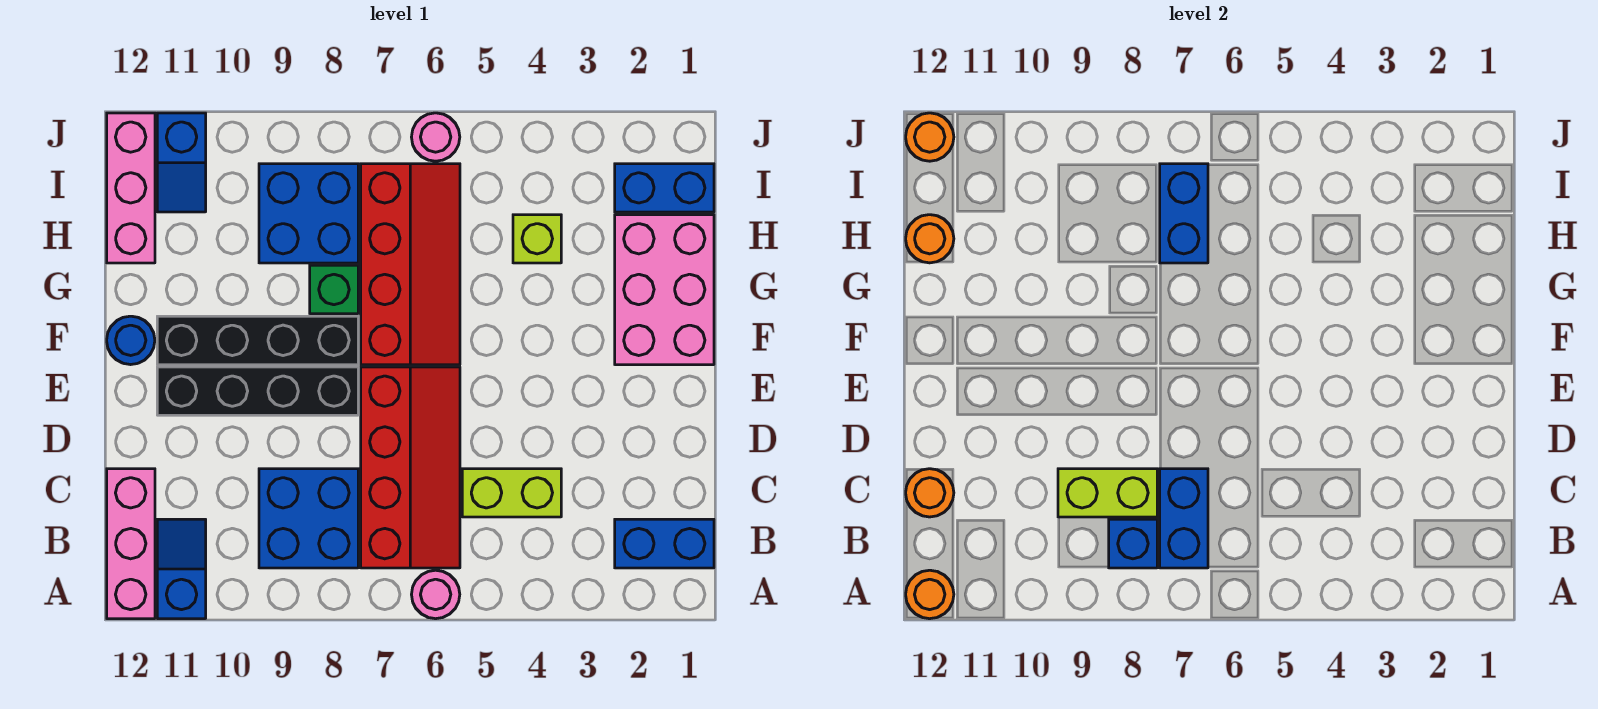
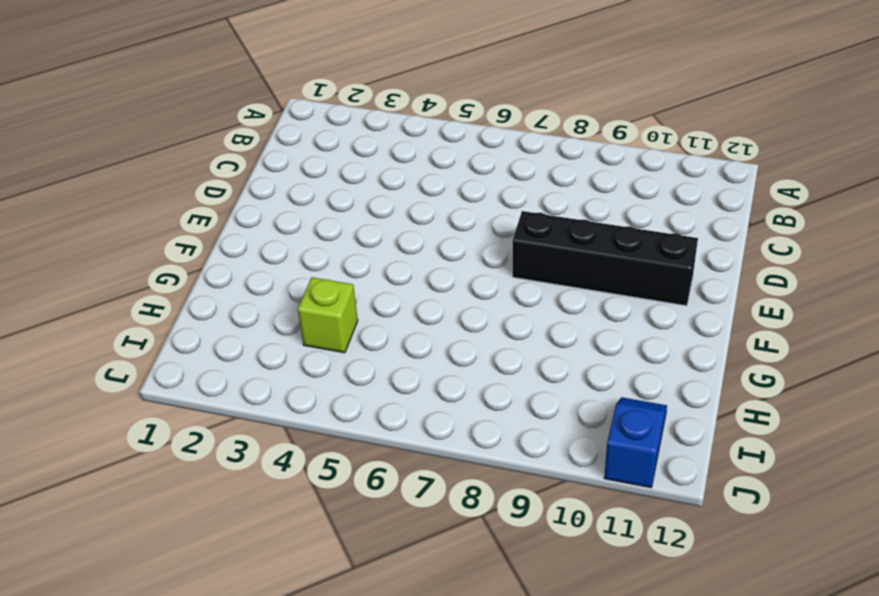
none -> pink 1x1 round brick [412,570,460,619]
none -> blue 1x2 slope [157,519,206,619]
none -> pink 1x3 brick [107,469,155,619]

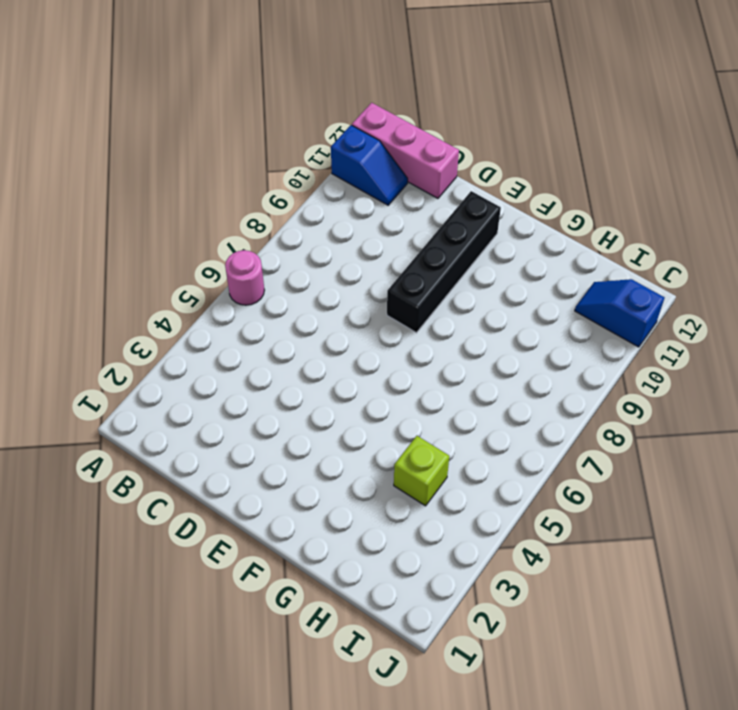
none -> blue 1x2 brick [615,519,714,568]
none -> red 2x4 slope [361,367,460,568]
none -> blue 2x2 brick [259,469,358,568]

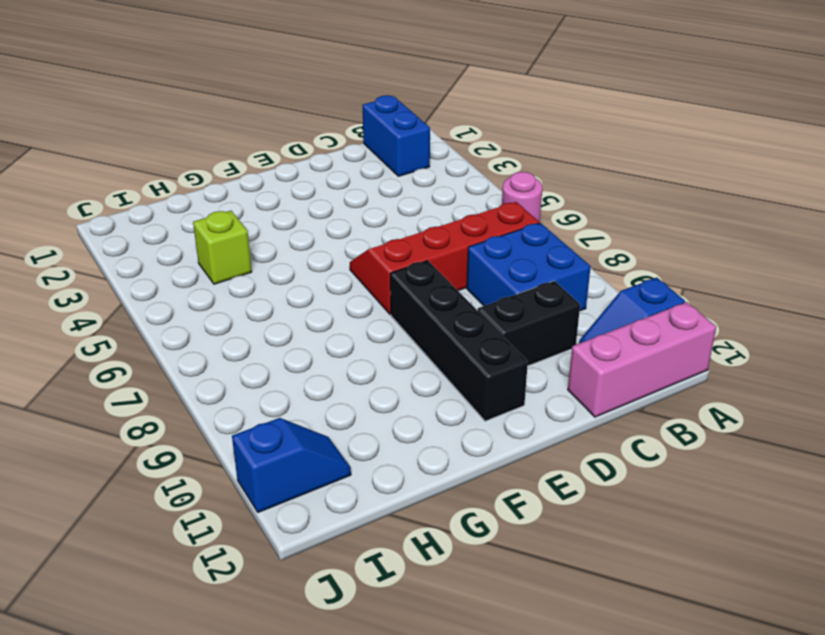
black 1x2 brick [478,281,580,366] -> none
none -> lime 1x2 brick [462,469,561,517]
none -> pink 2x3 brick [615,215,714,365]
none -> red 2x4 slope [361,164,460,365]

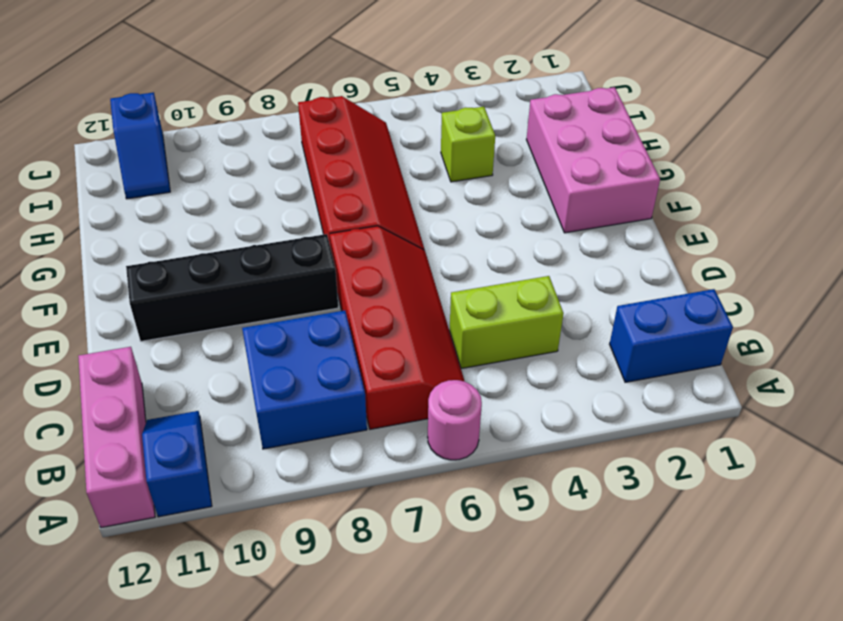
none -> black 1x4 brick [157,316,358,365]
none -> blue 1x1 round brick [107,316,155,365]
none -> green 1x1 brick [310,265,358,314]

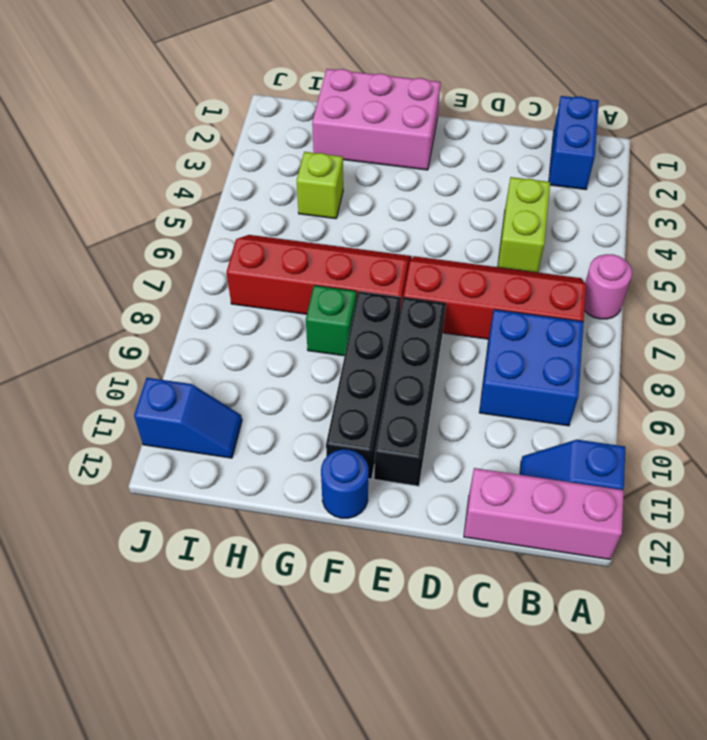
none -> blue 2x2 brick [259,164,358,263]
none -> pink 1x3 brick [107,113,155,263]
none -> blue 1x2 brick [615,164,714,212]

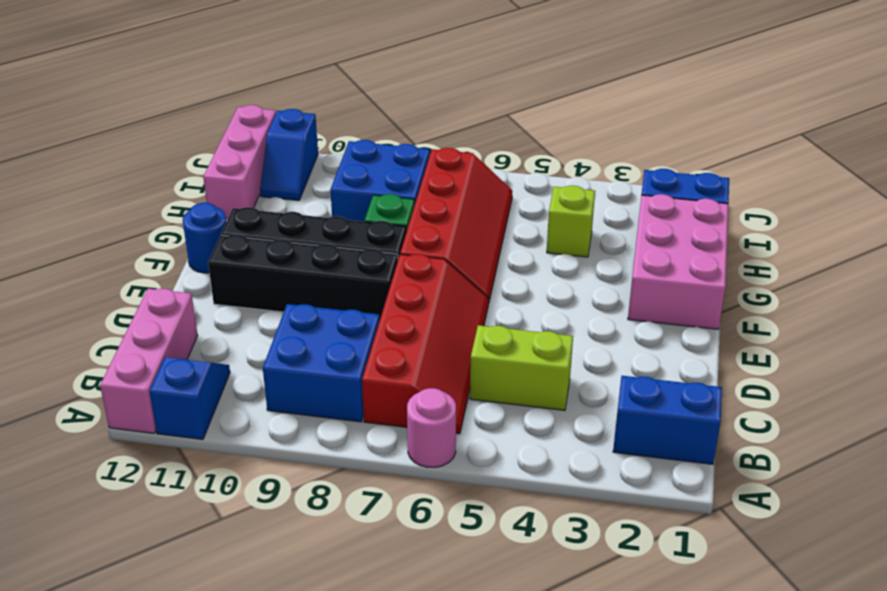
none -> pink 1x1 round brick [412,113,460,161]
none -> orange 1x1 round brick [906,570,954,619]
none -> blue 1x2 brick [1160,469,1208,568]

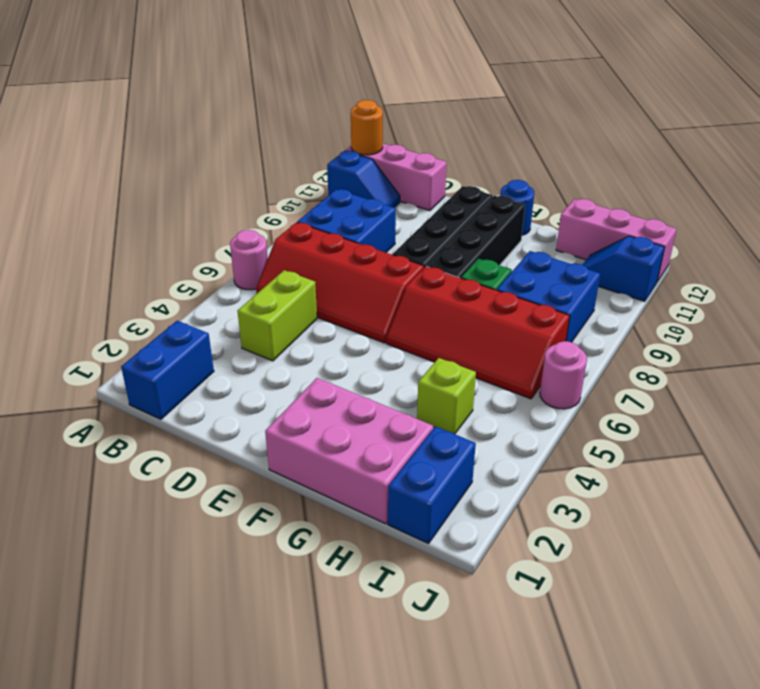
none -> blue 1x2 brick [1160,469,1208,568]
none -> blue 1x1 brick [1109,519,1157,568]
none -> lime 1x2 brick [1058,469,1157,517]

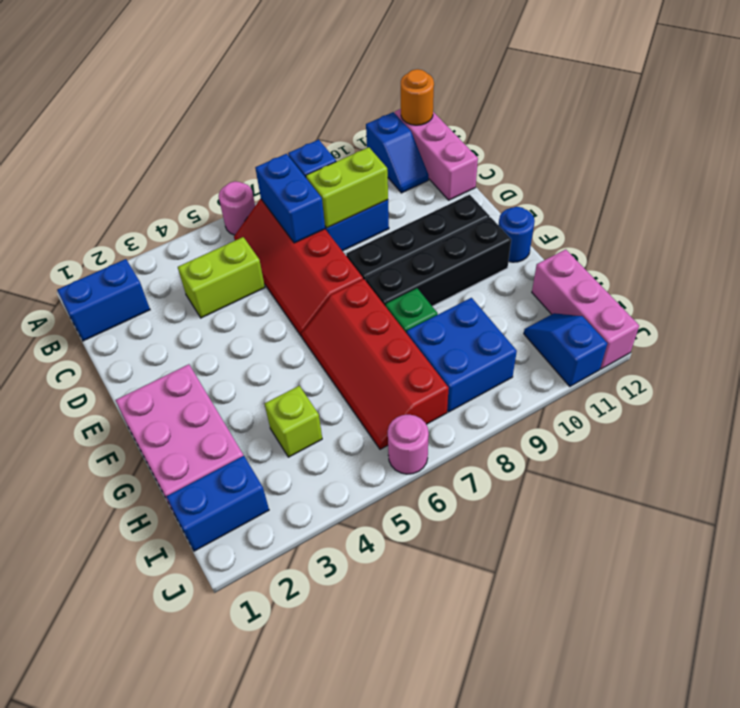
none -> orange 1x1 round brick [906,469,954,517]
none -> blue 1x2 brick [1160,164,1208,263]
none -> orange 1x1 round brick [906,215,954,263]

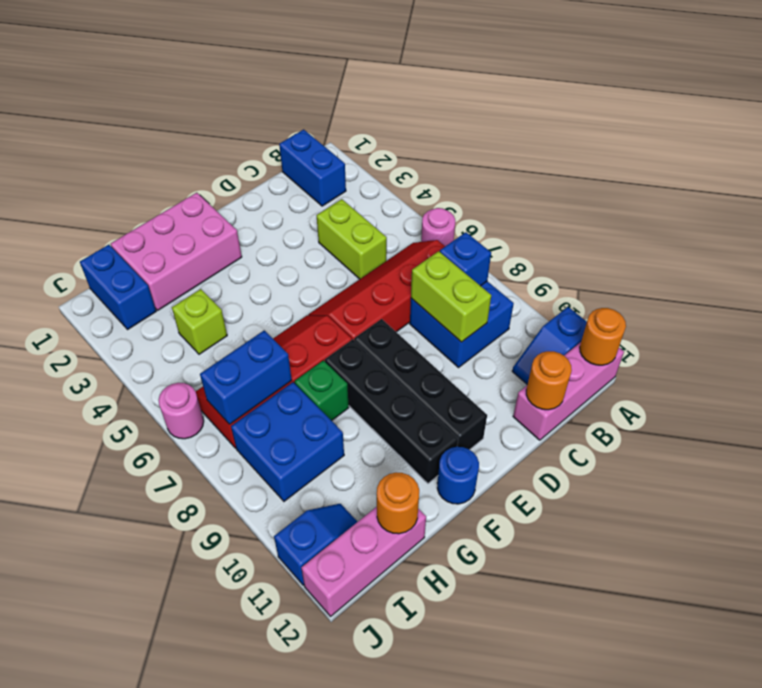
none -> blue 1x2 brick [1160,469,1208,568]
none -> orange 1x1 round brick [906,113,954,161]

